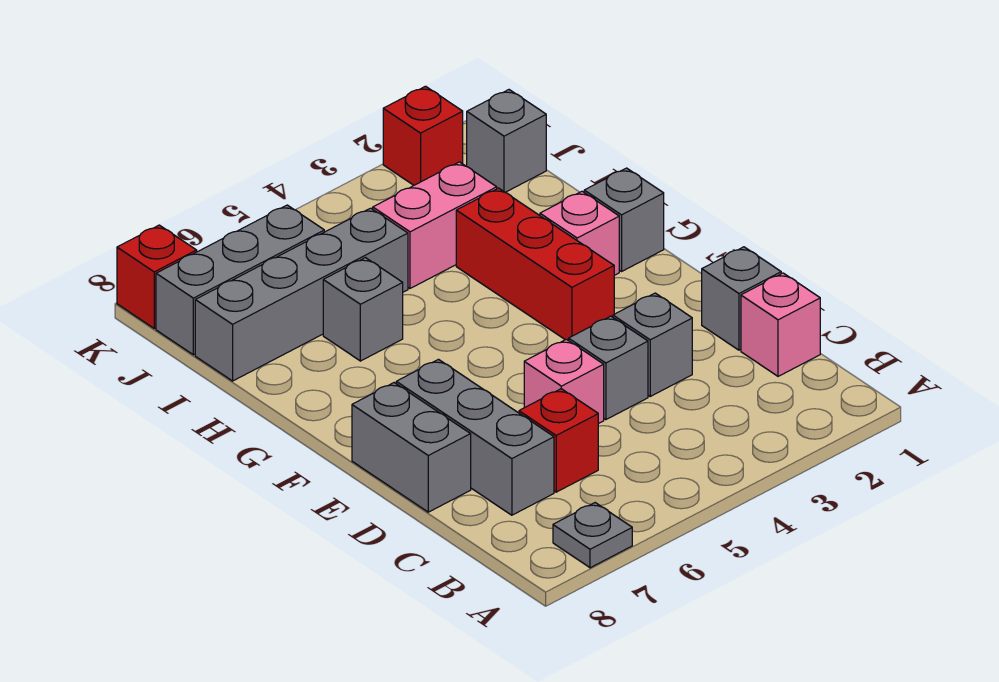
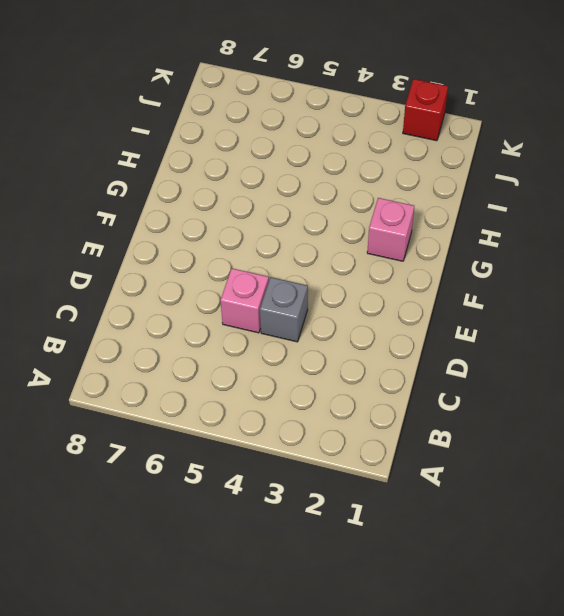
none -> grey 1x1 plate [553,503,632,568]
none -> pink 1x1 brick [741,273,820,376]
none -> red 1x1 brick [519,389,598,492]

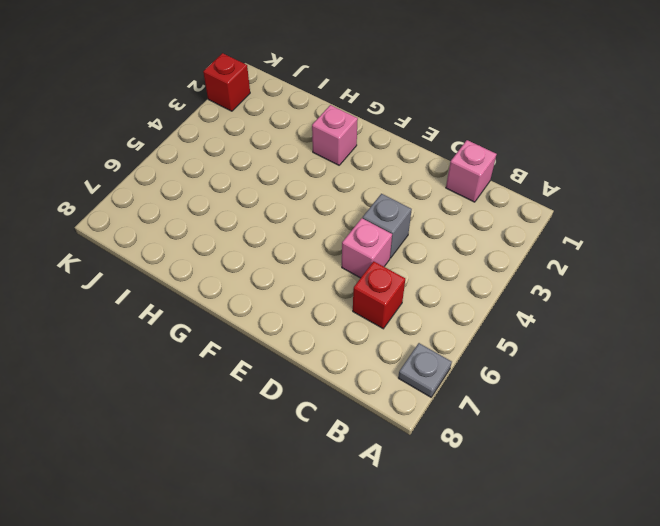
none -> grey 1x3 brick [396,359,554,515]
none -> grey 1x1 brick [702,247,781,350]
none -> grey 1x1 brick [613,293,692,396]

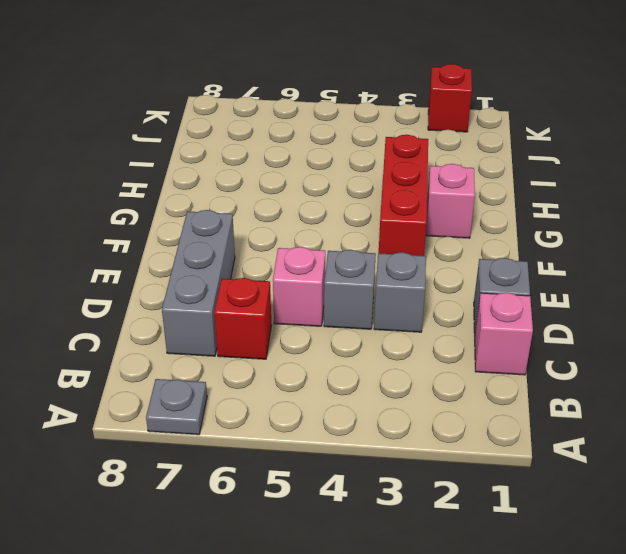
none -> grey 1x2 brick [352,383,471,512]
none -> grey 1x1 brick [584,168,664,271]
none -> grey 1x1 brick [323,258,403,361]

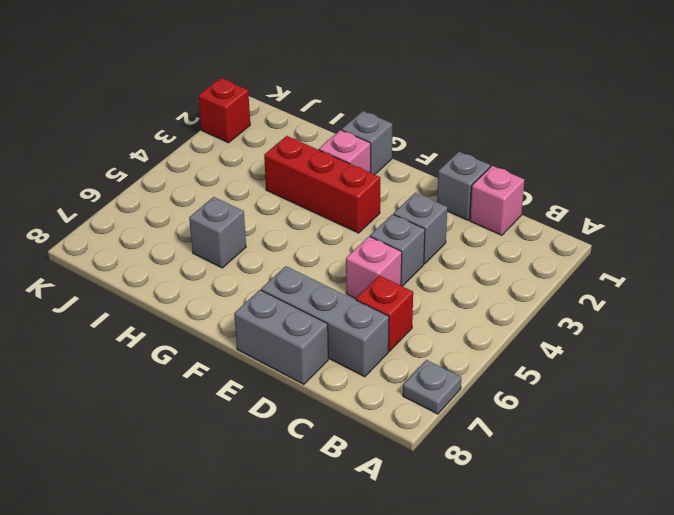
none -> pink 1x2 brick [373,162,497,288]
none -> grey 1x4 brick [195,208,408,381]
none -> grey 1x1 brick [467,90,546,192]

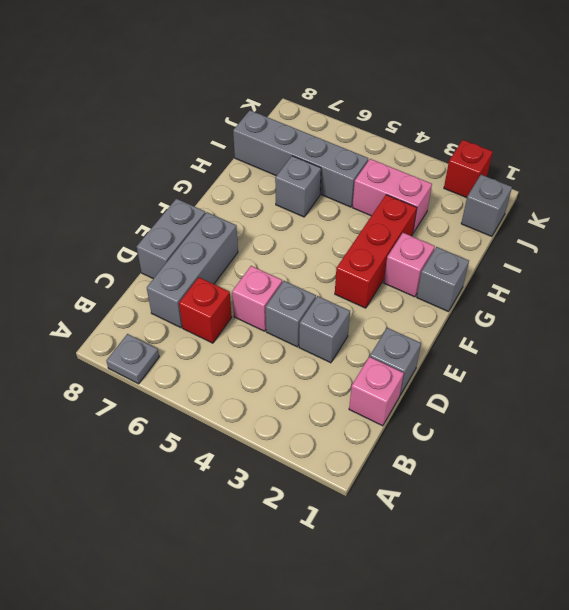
none -> grey 1x3 brick [156,205,324,355]
none -> red 1x1 brick [117,225,197,328]

